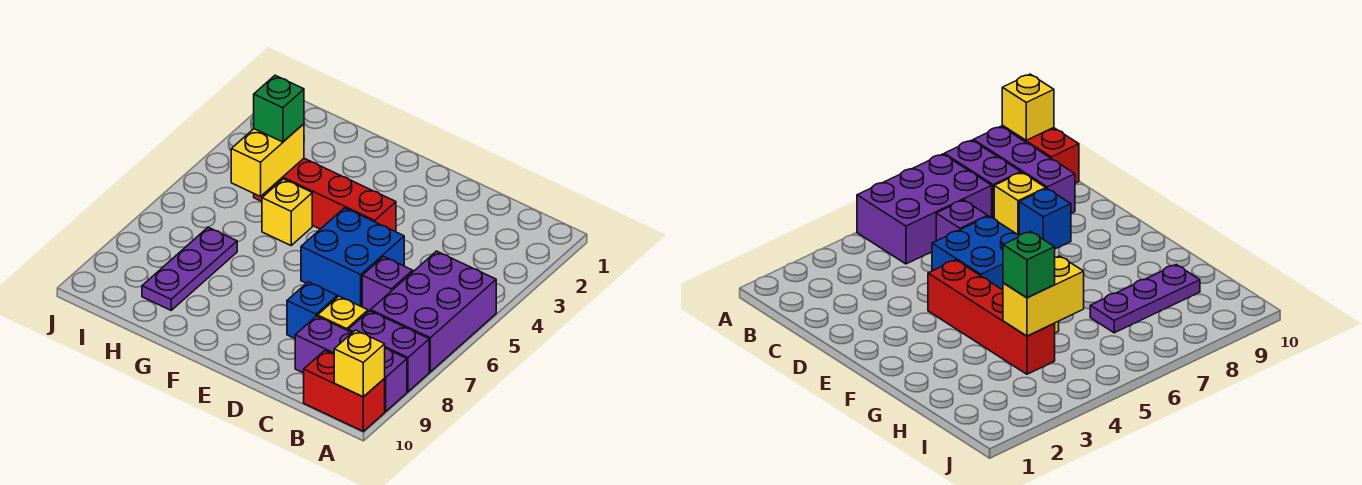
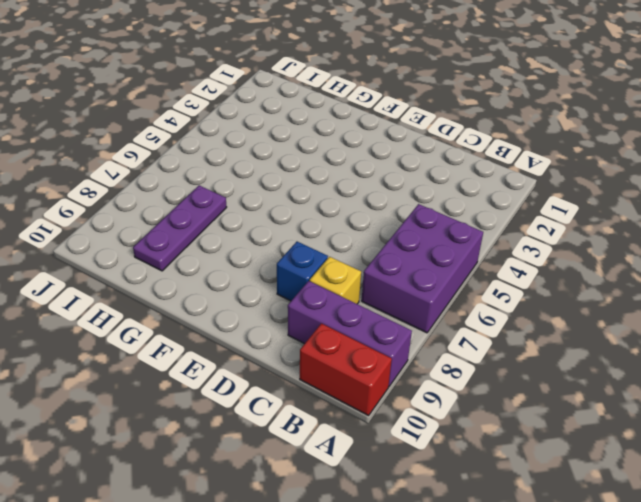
none -> purple 1x2 brick [348,311,429,392]
none -> purple 1x1 brick [362,257,413,311]
none -> blue 2x2 brick [301,208,404,307]

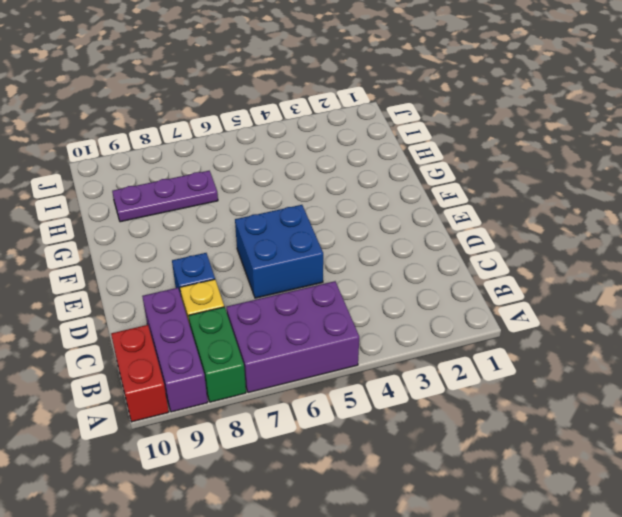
green 1x2 brick [189,307,246,402] -> purple 1x2 brick [348,311,429,392]
none -> purple 1x1 brick [362,257,413,311]
none -> red 1x4 brick [254,158,396,232]
none -> yellow 1x1 brick [262,179,312,245]

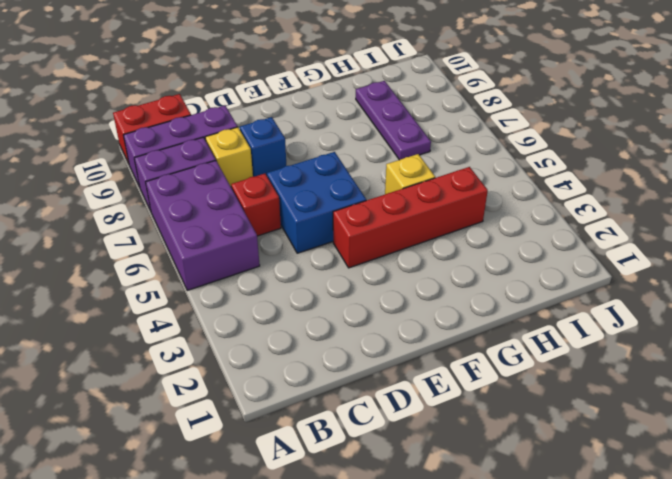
red 1x1 brick [231,174,281,236] -> purple 1x1 brick [362,257,413,311]
none -> yellow 1x1 brick [334,330,385,397]
none -> yellow 1x2 brick [231,124,304,196]
none -> green 1x1 brick [254,75,304,142]

